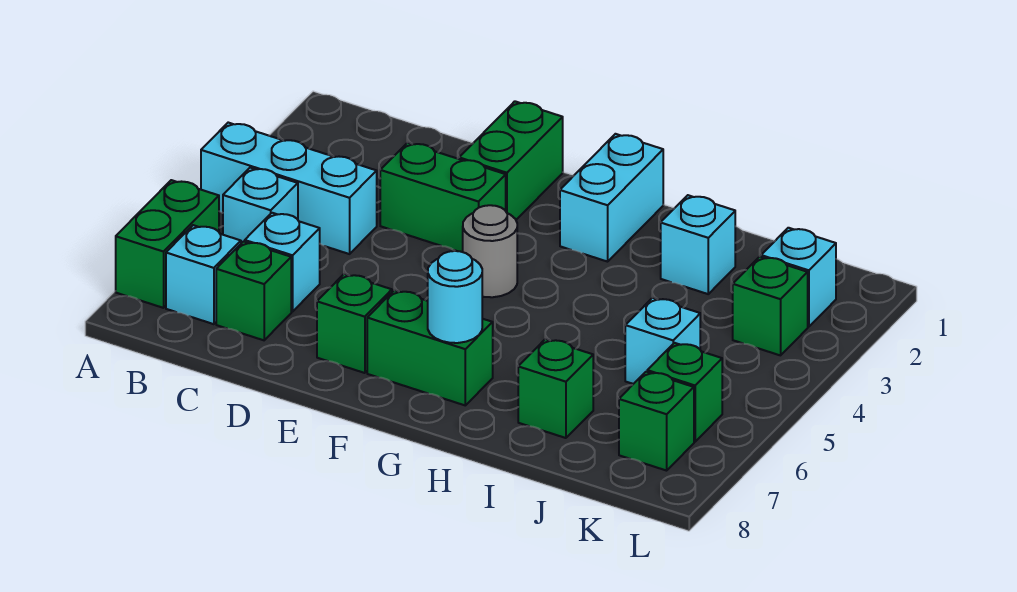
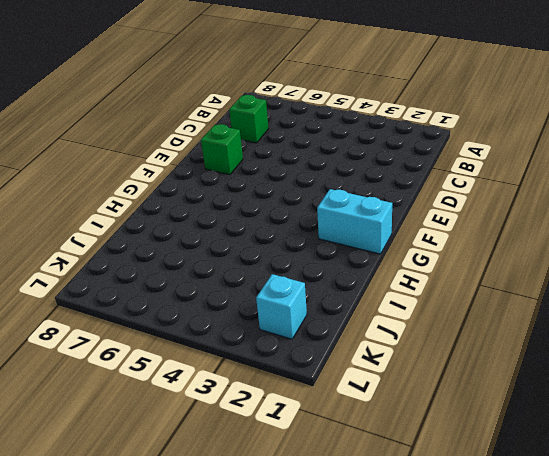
none -> cyan 1x3 brick [201,123,377,254]
none -> green 1x2 brick [116,180,219,308]
none -> cyan 1x1 brick [223,168,298,243]

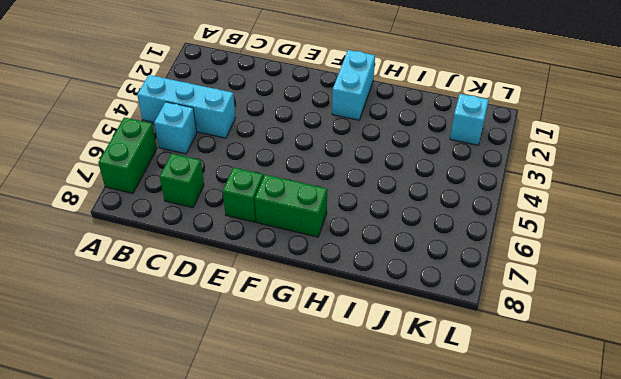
none -> cyan 1x1 brick [166,225,241,324]
none -> cyan 1x1 brick [245,213,320,312]
none -> green 1x2 brick [380,143,506,252]

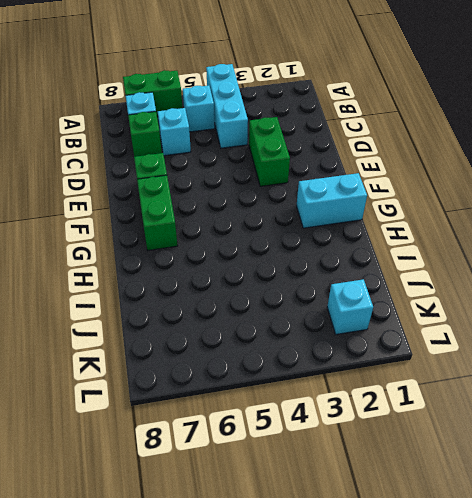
none -> green 1x2 brick [459,101,563,220]
none -> grey 1x1 round brick [463,205,517,297]
none -> cyan 1x1 brick [661,195,735,294]

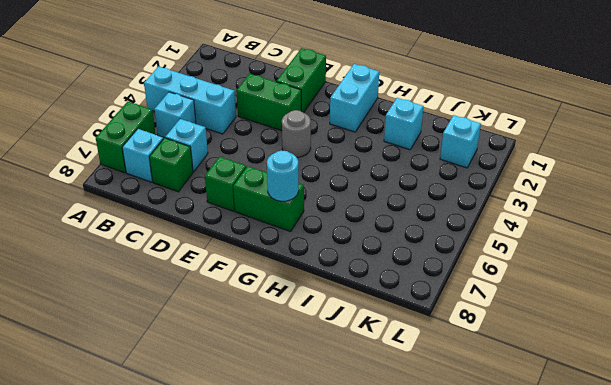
none -> green 1x1 brick [518,339,593,438]
none -> cyan 1x1 brick [625,298,700,384]
none -> green 1x1 brick [733,257,808,355]

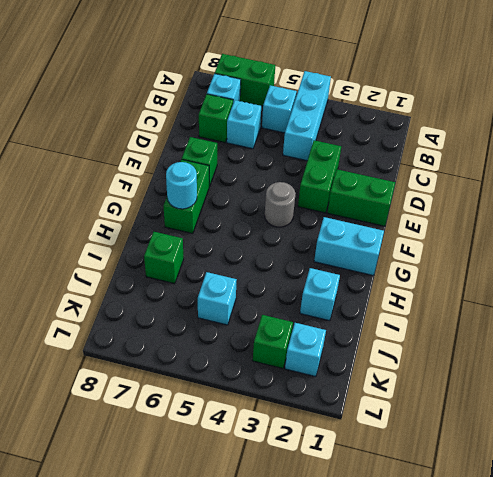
none -> green 1x1 brick [647,343,722,442]
none -> green 1x1 brick [619,372,694,471]

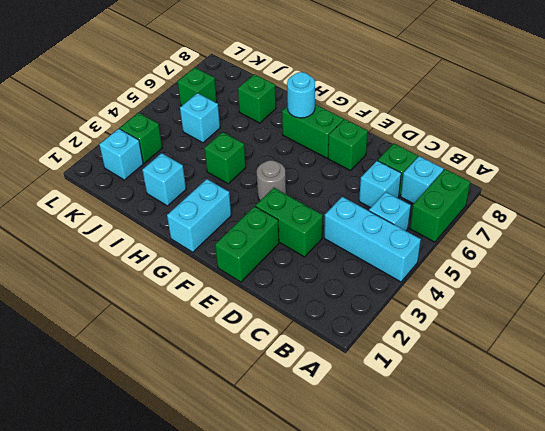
green 1x1 brick [205,132,246,184] -> green 1x1 brick moved to [619,372,694,471]

